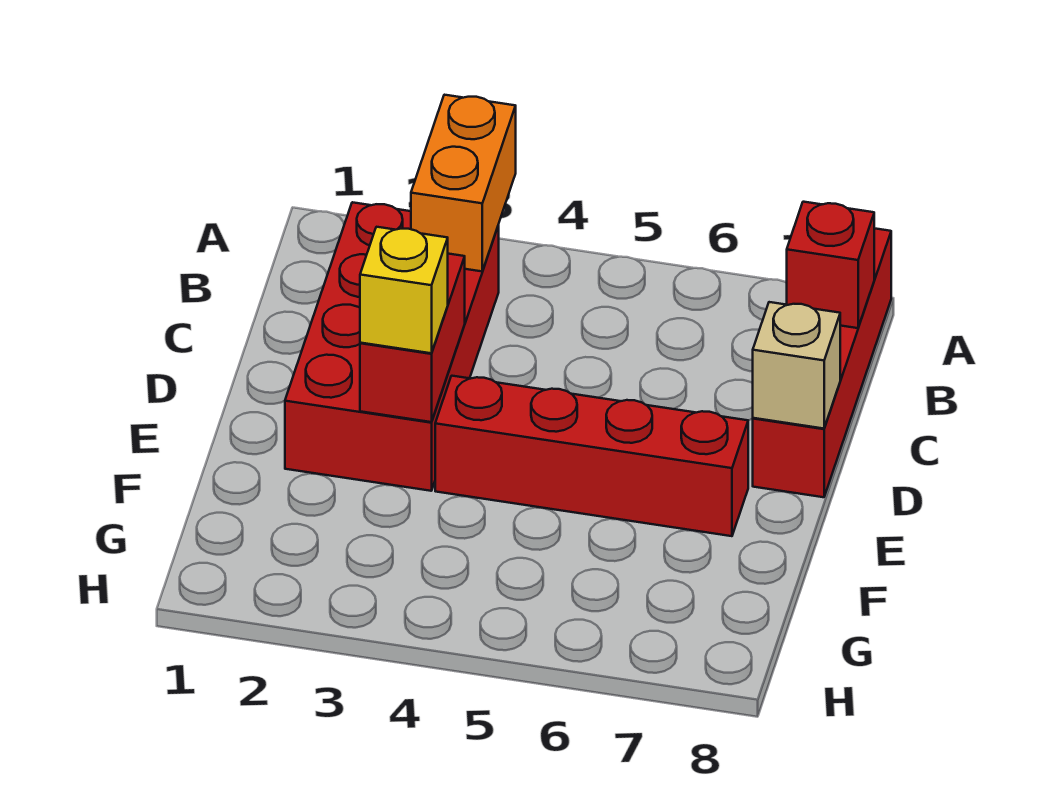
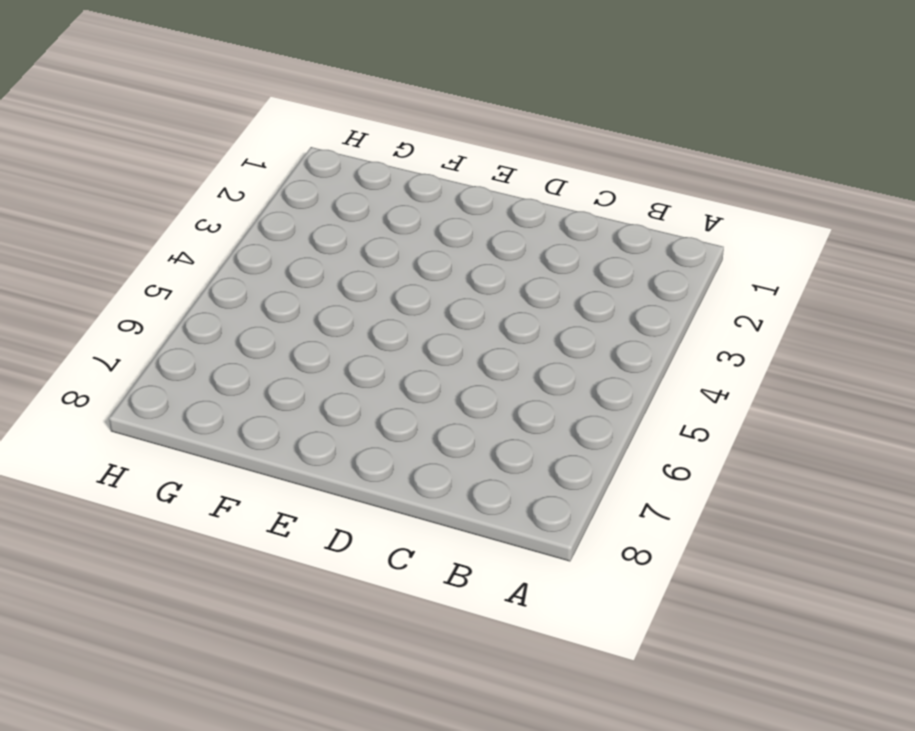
none -> red 1x4 brick [753,228,891,497]
none -> red 2x4 brick [285,202,499,491]

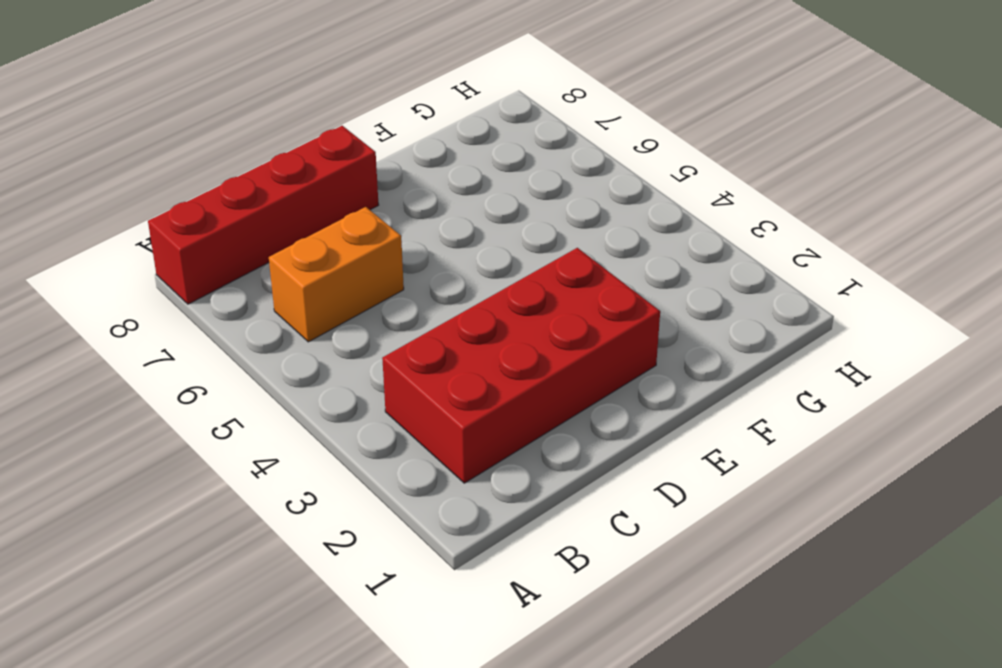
orange 1x2 brick [269,207,404,342] -> orange 1x2 brick moved to [411,95,516,271]
none -> red 1x4 brick [435,376,748,536]
none -> red 1x1 brick [787,202,874,328]

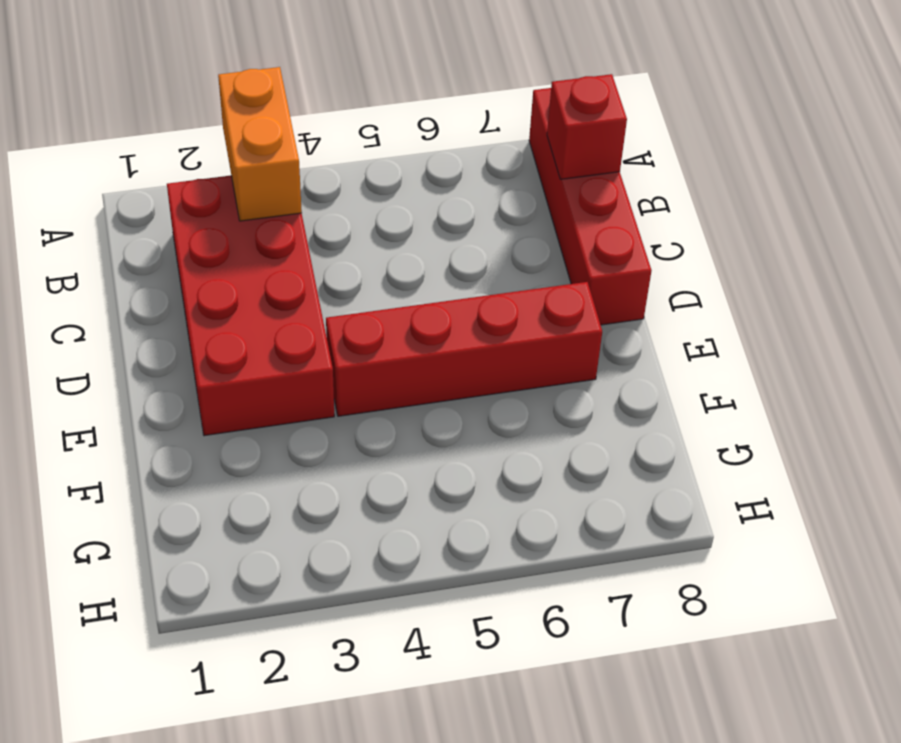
none -> red 1x2 brick [360,254,465,422]
none -> tan 1x1 brick [753,302,840,429]

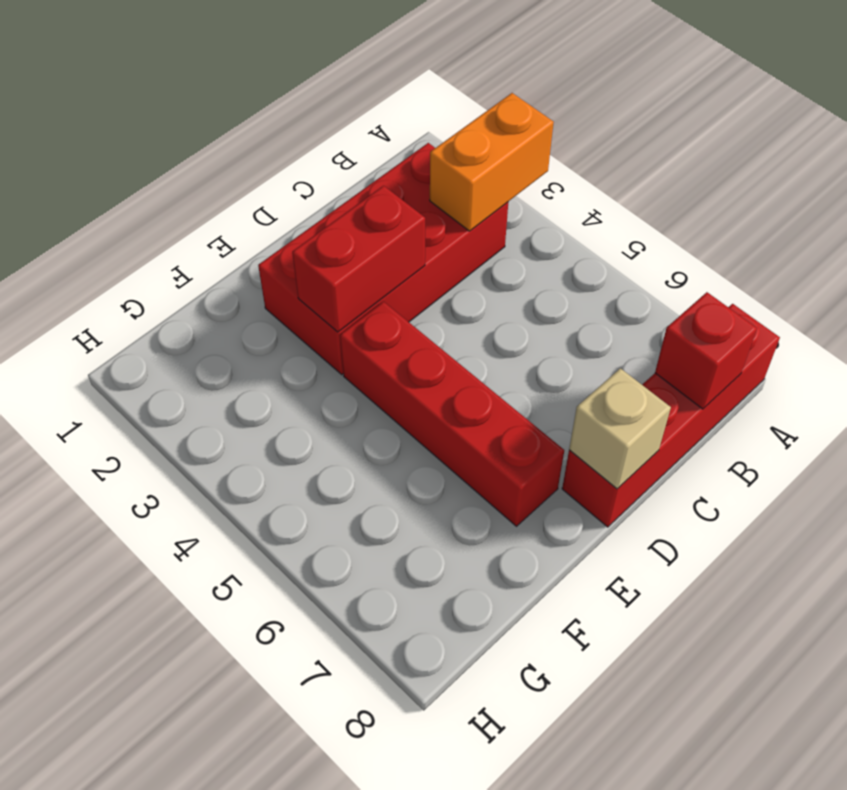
none -> yellow 1x1 brick [360,227,448,353]

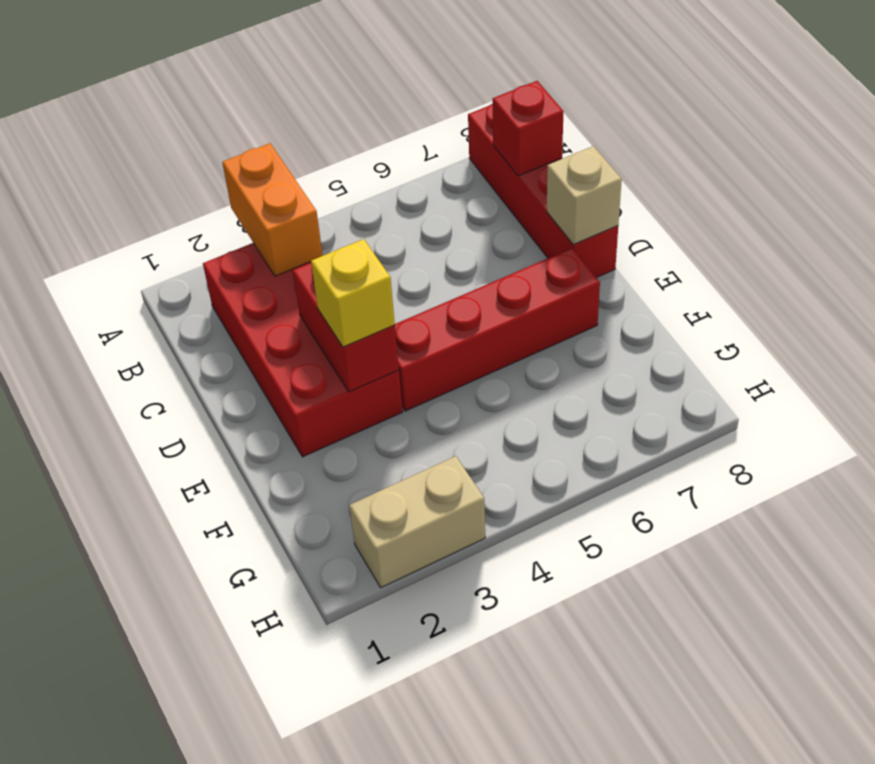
tan 1x2 brick [349,456,485,588] -> none

